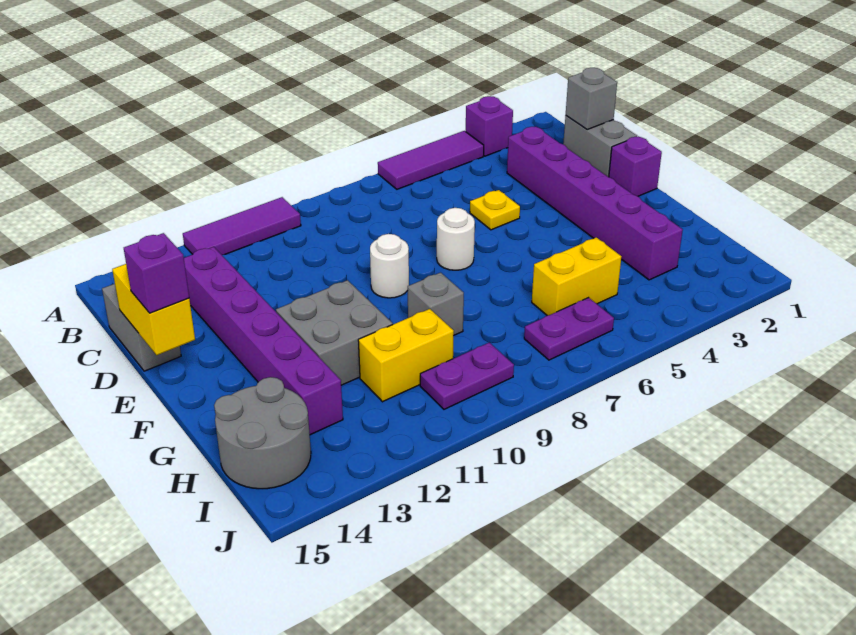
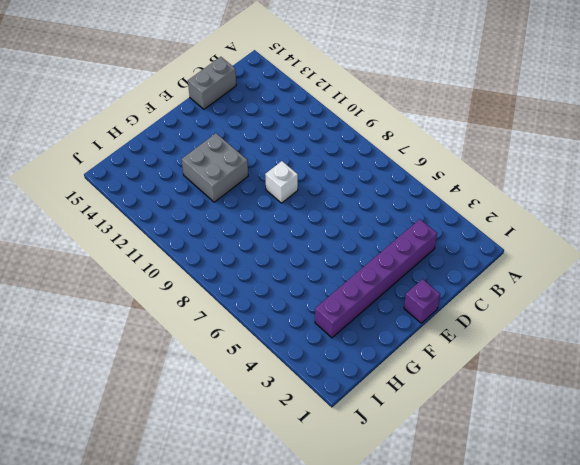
white 1x1 brick [265,161,298,203] -> white 1x1 round brick [370,234,409,298]
none -> purple 1x1 brick [466,96,513,156]
none -> purple 1x3 tile [378,131,484,189]
none -> purple 1x3 tile [183,197,301,255]

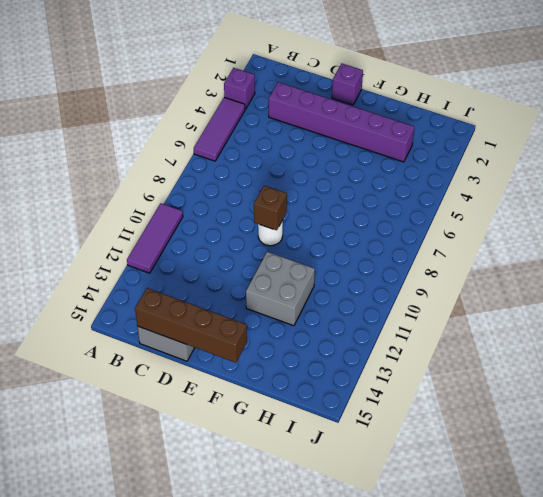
brown 1x4 brick [135,288,247,363] -> yellow 1x2 brick [112,264,195,355]
brown 1x1 brick [254,186,287,230] -> none
none -> grey 1x2 brick [563,116,637,177]
none -> purple 1x6 brick [184,247,343,435]
none -> yellow 1x1 plate [470,190,520,230]

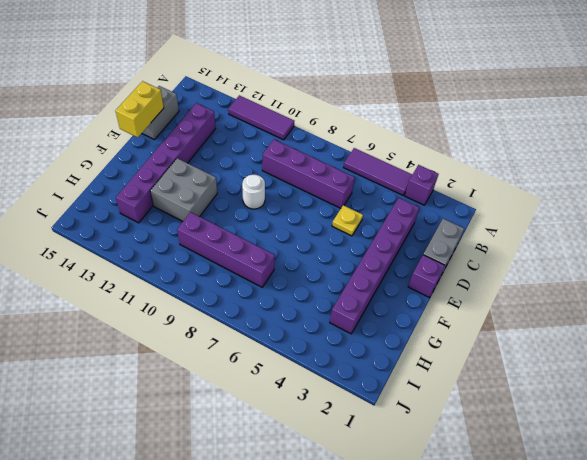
purple 1x4 brick [262,140,355,208] -> none
purple 1x4 brick [177,212,275,287] -> yellow 1x2 brick [358,309,454,402]
none -> white 1x1 round brick [437,208,475,270]
none -> grey 1x1 brick [408,273,464,336]
none -> yellow 1x2 brick [532,237,622,316]

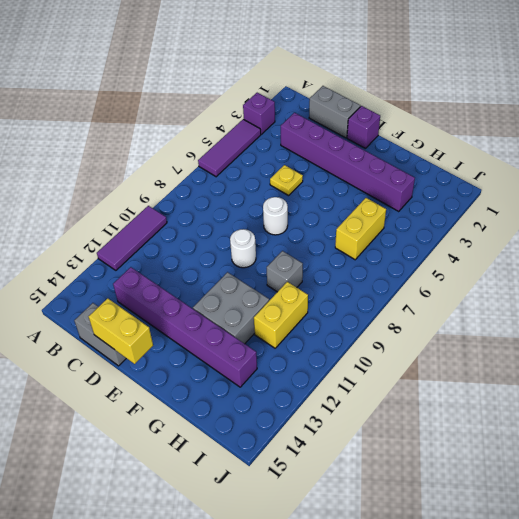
none -> grey 2x2 round brick [214,377,311,489]
none -> purple 1x2 plate [524,298,614,360]
none -> purple 1x2 plate [420,343,514,409]

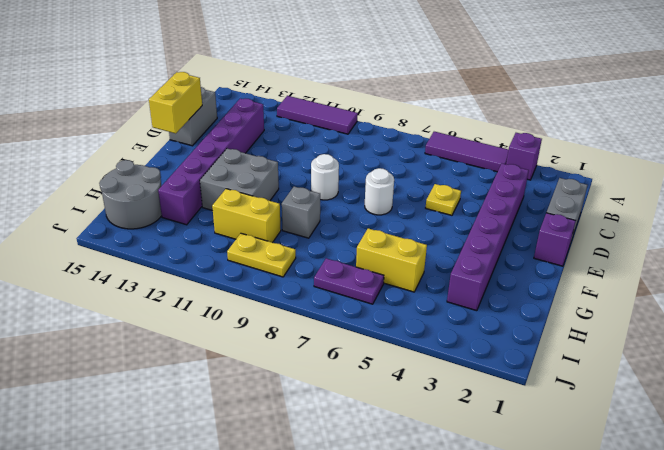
yellow 1x2 plate [227,233,296,277] -> purple 1x2 plate [420,343,514,409]
none -> grey 1x1 brick [566,68,617,129]
none -> purple 1x1 brick [124,233,189,313]

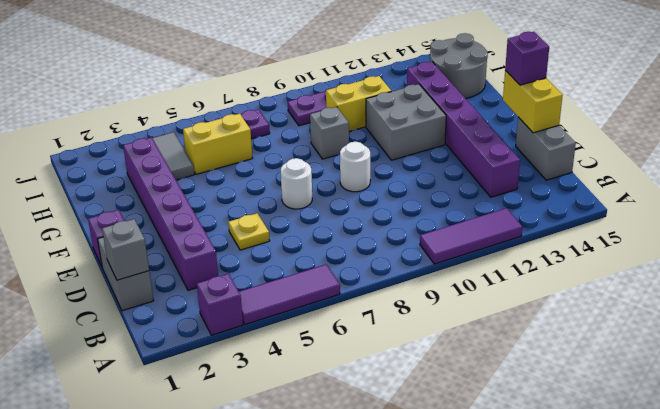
grey 1x2 tile [152,132,194,180] -> none

